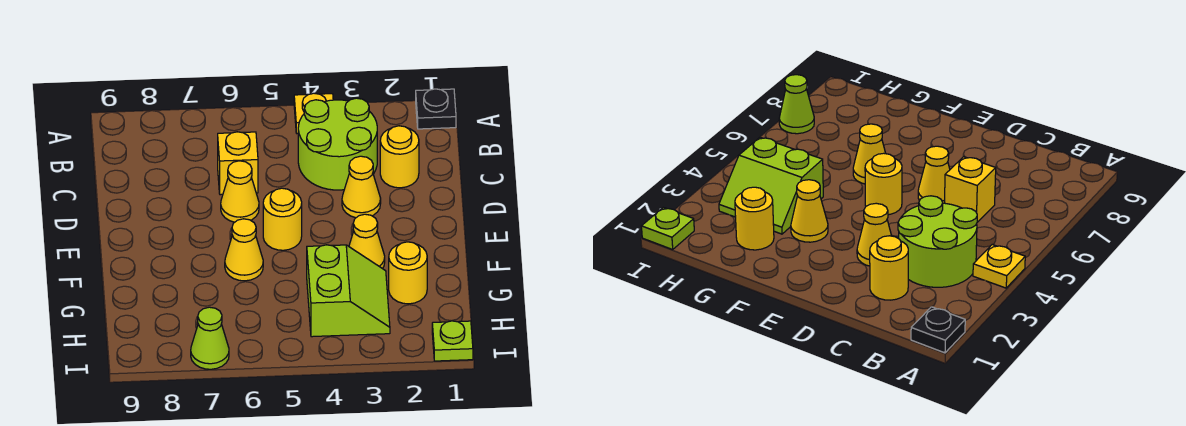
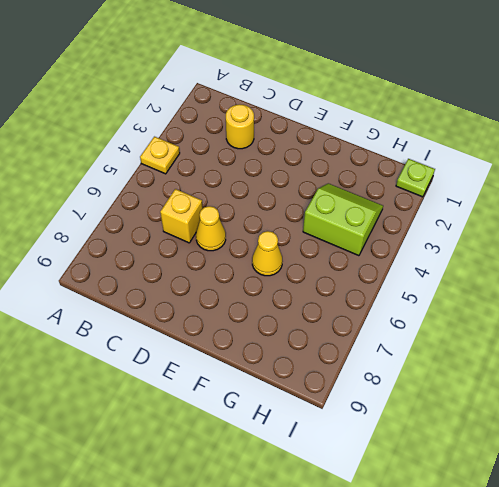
none -> black 1x1 plate [416,89,456,129]
none -> lime 2x2 round brick [298,98,377,190]
none -> yellow 1x1 cone [342,156,381,218]

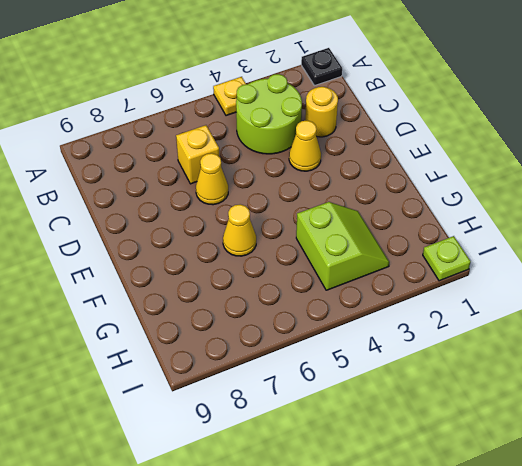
none -> yellow 1x1 round brick [263,188,302,250]
none -> yellow 1x1 cone [349,214,385,269]
none -> yellow 1x1 round brick [389,242,427,304]

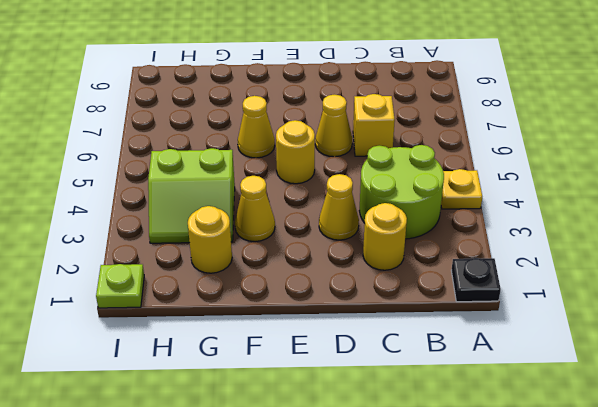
none -> lime 1x1 cone [191,307,229,369]

